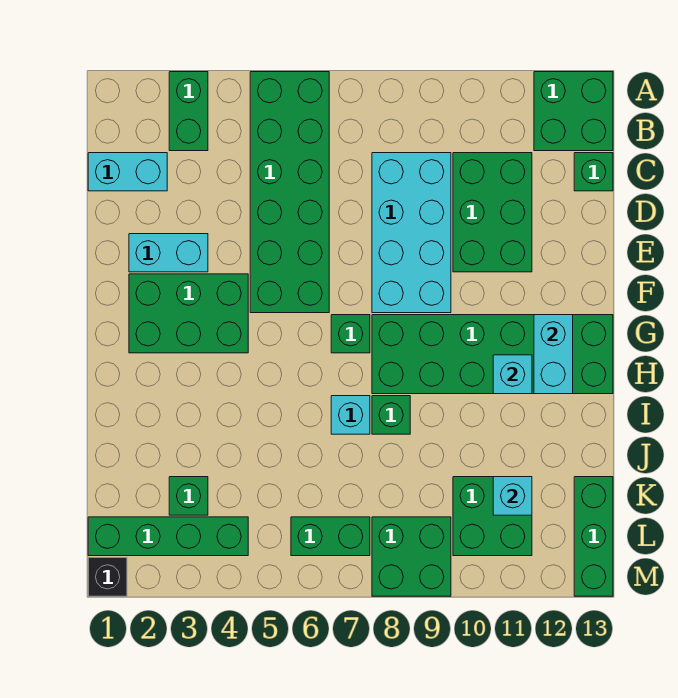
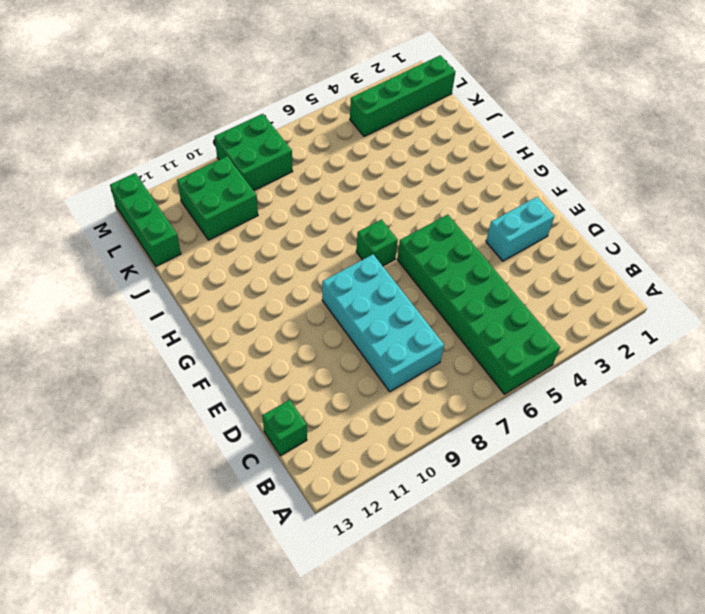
none -> green 1x2 brick [169,72,208,151]
none -> green 2x2 brick [534,72,613,151]
none -> cyan 1x2 brick [88,153,167,191]

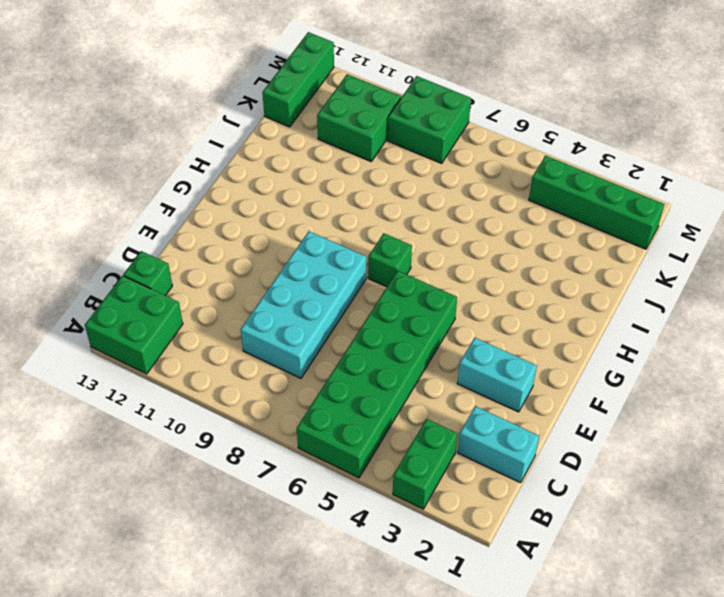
none -> green 2x3 brick [453,153,532,272]
none -> green 2x3 brick [129,274,248,353]
none -> green 2x6 brick [372,315,613,394]

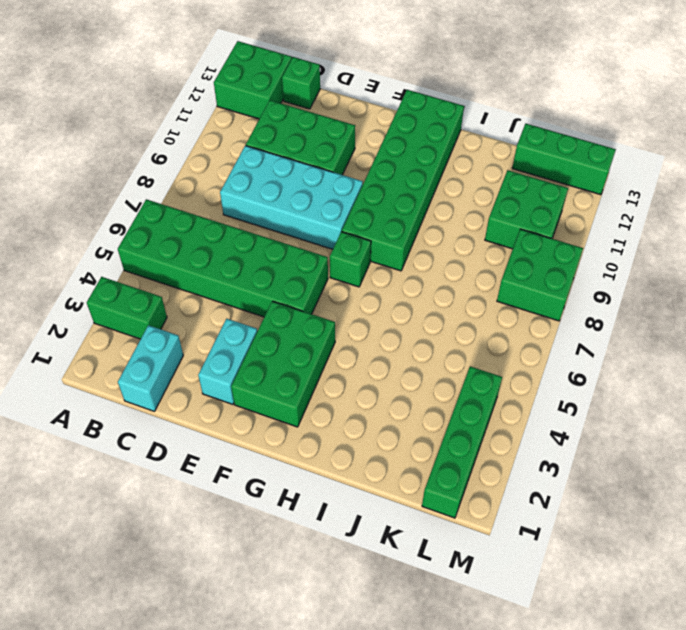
none -> cyan 1x1 brick [331,396,370,434]
none -> green 1x1 brick [372,396,410,434]
none -> green 1x1 brick [169,477,208,515]

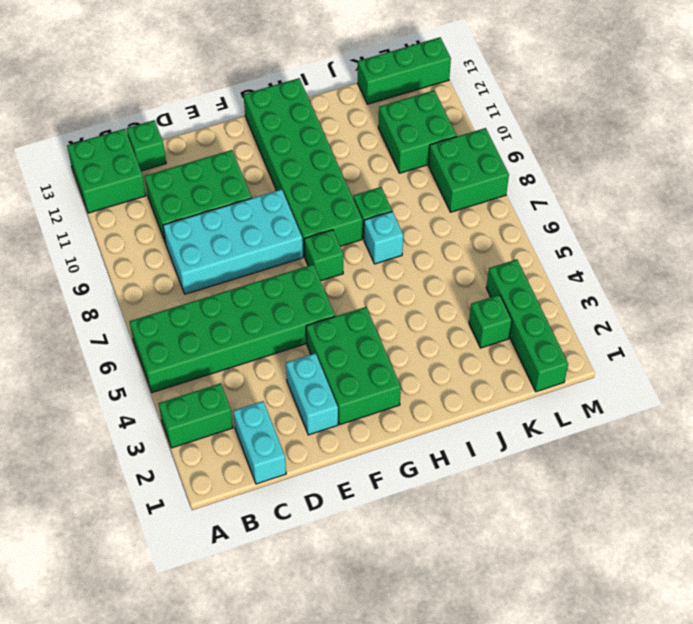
none -> green 1x2 brick [291,517,370,556]
none -> black 1x1 brick [88,558,127,596]
none -> cyan 1x2 brick [534,315,573,394]

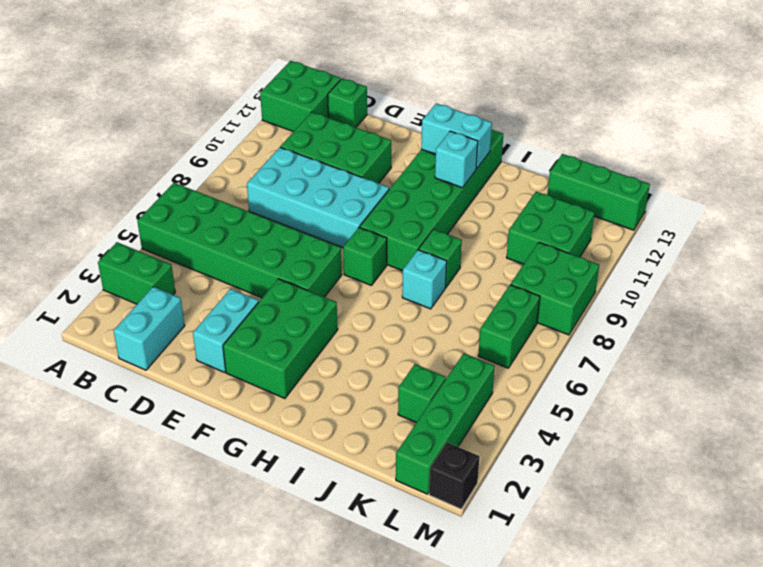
none -> cyan 1x1 brick [493,477,532,515]

